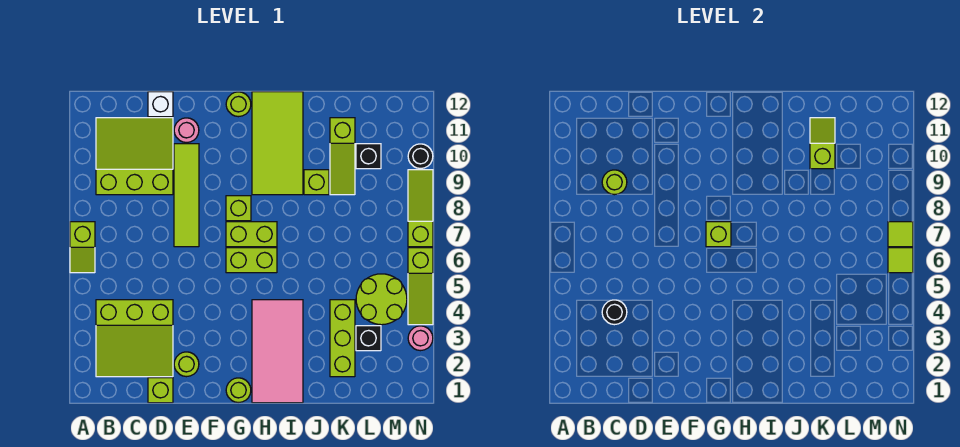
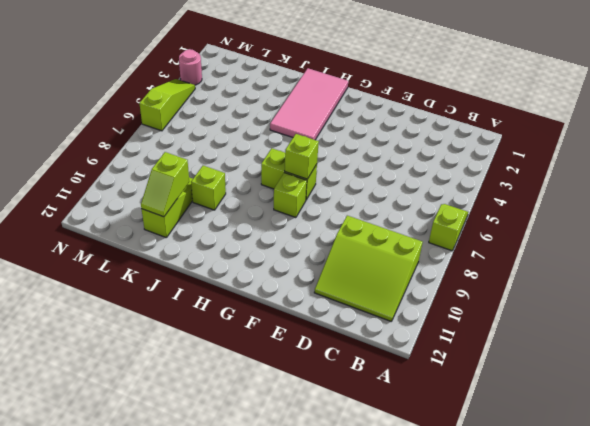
none -> lime 3x3 slope [96,300,173,377]
none -> lime 1x1 brick [148,378,173,403]
none -> white 1x1 brick [148,92,173,117]
none -> lime 1x1 round brick [174,352,199,377]

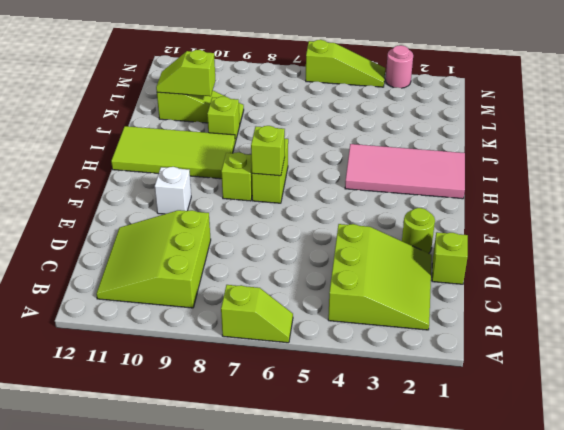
white 1x1 brick [155,167,191,214] -> white 1x1 brick moved to [148,92,173,117]
none -> lime 1x4 tile [174,144,199,247]
none -> pink 1x1 round brick [174,118,199,143]
none -> lime 1x1 round brick [226,378,251,403]
none -> lime 1x2 brick [226,248,277,273]

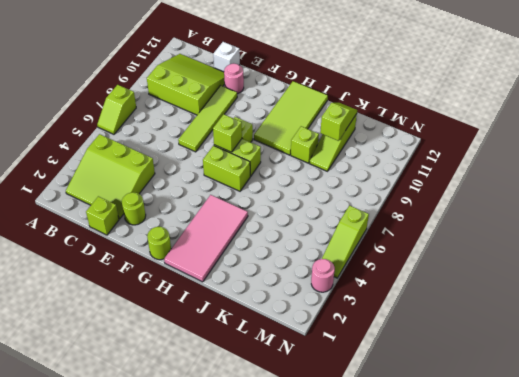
none -> lime 1x1 round brick [226,92,251,117]
none -> lime 1x3 brick [330,300,355,377]
none -> black 1x1 brick [356,326,381,351]
none -> lime 2x2 round brick [356,274,407,325]

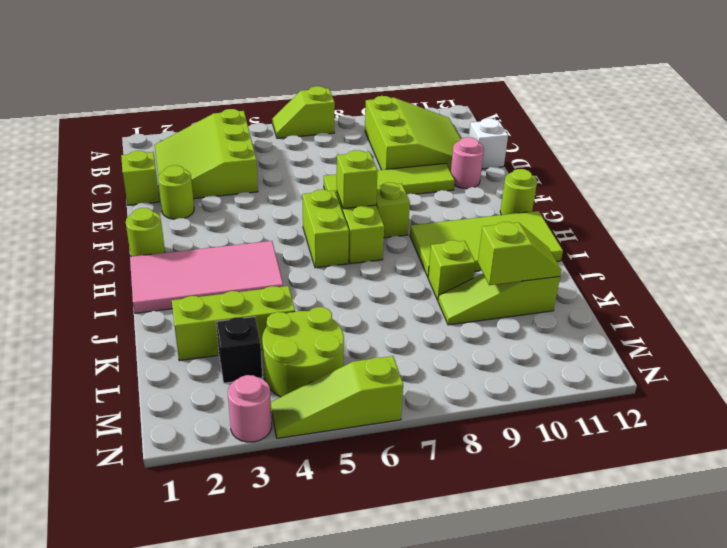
none -> black 1x1 brick [356,144,381,169]
none -> lime 1x3 slope [408,170,433,247]
none -> black 1x1 round brick [408,144,433,169]
none -> black 1x1 round brick [602,300,627,325]

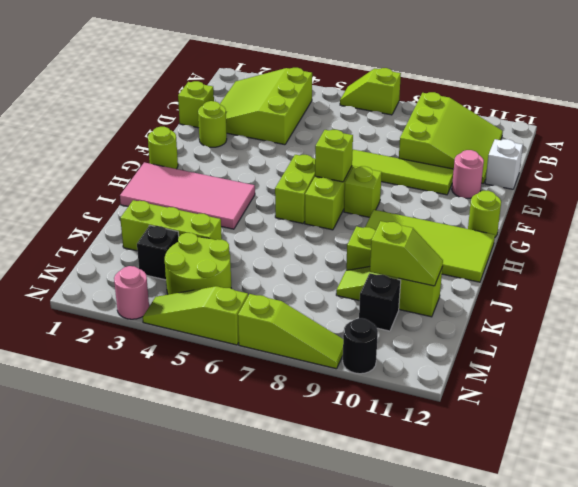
none -> black 1x1 round brick [602,300,627,325]
none -> lime 1x1 round brick [602,170,627,195]
none -> lime 1x1 tile [888,248,913,273]
none -> lime 1x1 tile [888,222,913,247]

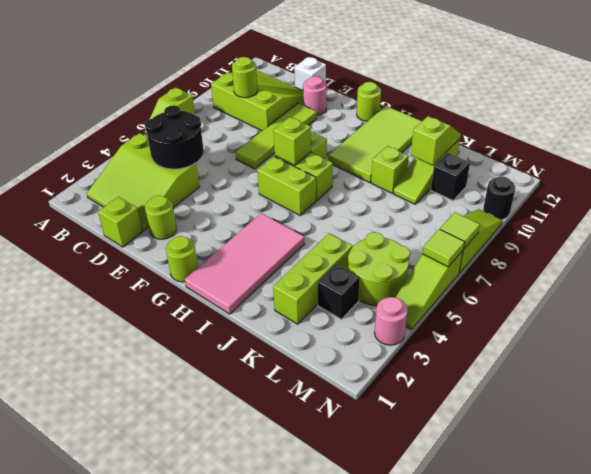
black 2x2 round brick [145,105,204,169] -> black 1x1 round brick [602,300,627,325]

